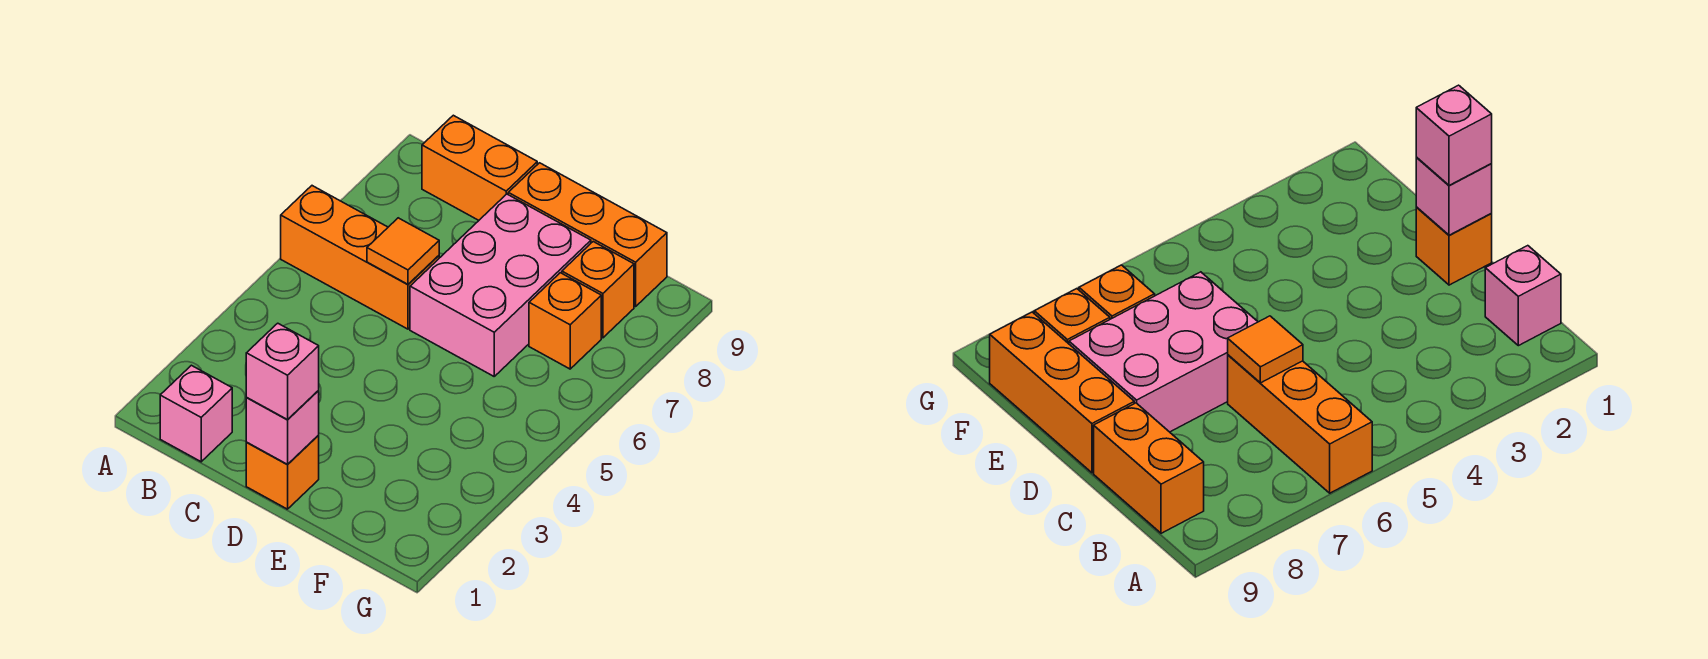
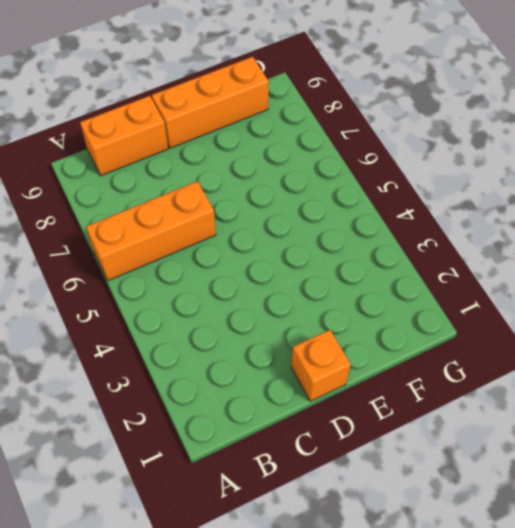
none -> pink 1x1 brick [160,365,232,462]
none -> pink 2x3 brick [410,194,591,376]

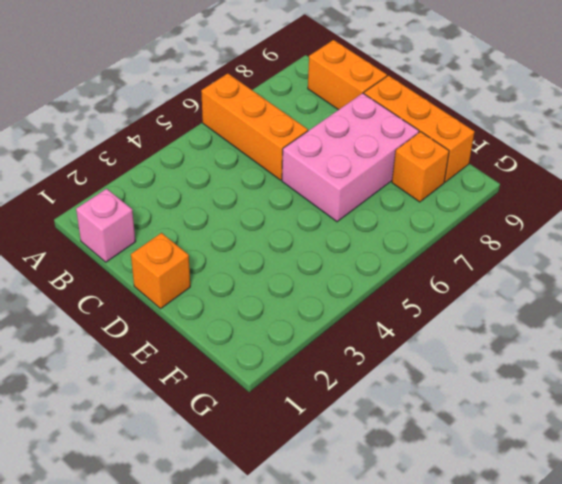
none -> orange 1x1 brick [529,273,601,369]
none -> orange 1x1 tile [367,218,439,284]

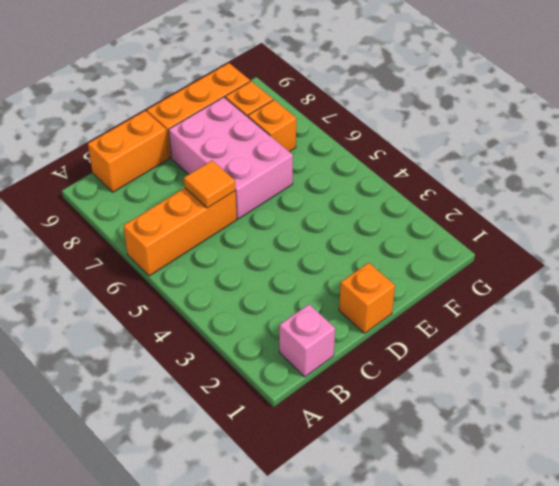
none -> pink 1x1 brick [246,391,319,465]
none -> pink 1x1 brick [246,323,319,420]

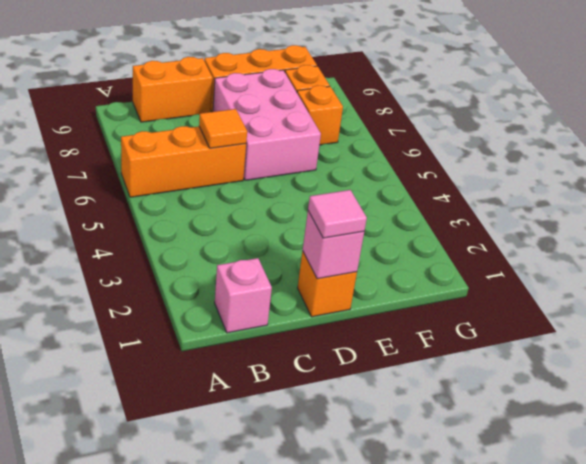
pink 1x1 tile [308,190,367,238] -> pink 1x1 brick [246,323,319,420]

